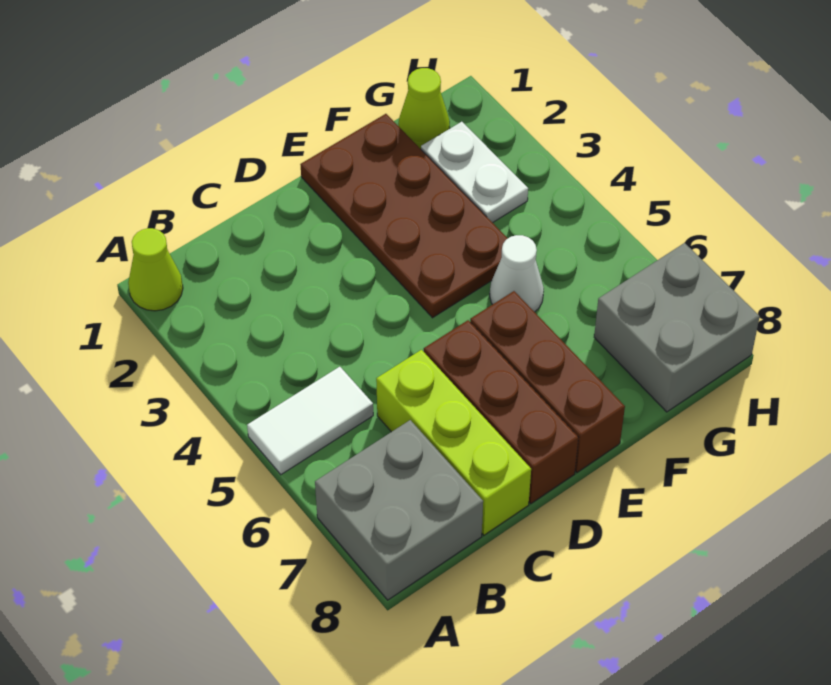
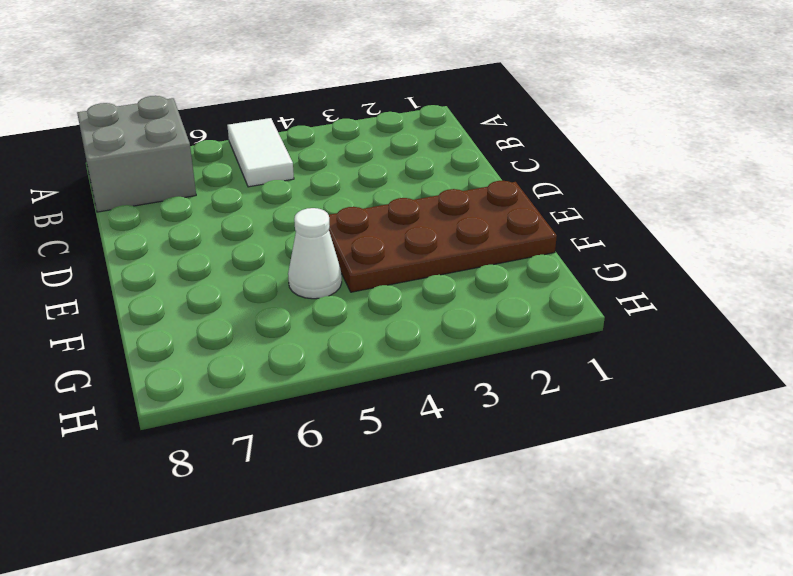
none -> lime 1x1 cone [128,228,183,311]
none -> lime 1x3 brick [376,350,531,535]

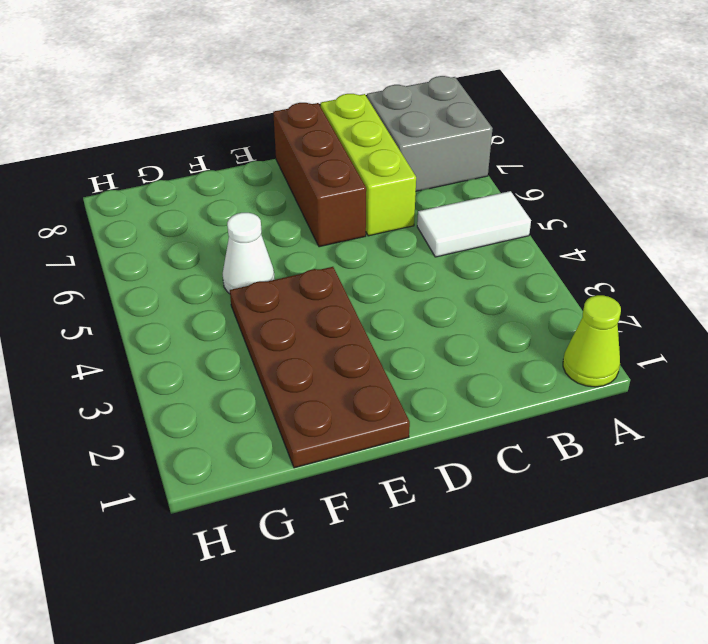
none -> brown 1x3 brick [470,291,625,472]
none -> lime 1x1 cone [398,68,450,149]

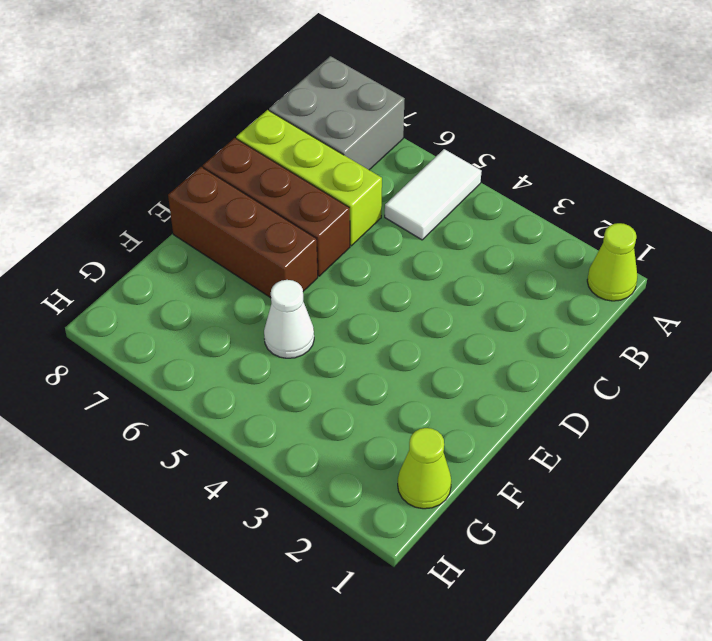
none -> brown 2x4 plate [300,114,508,318]
none -> white 1x2 plate [421,122,528,223]

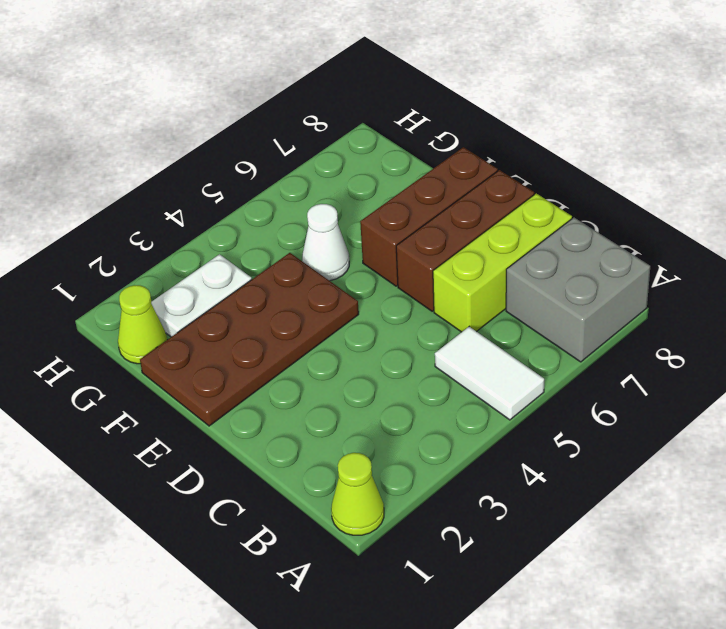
none -> grey 2x2 brick [594,243,760,412]

